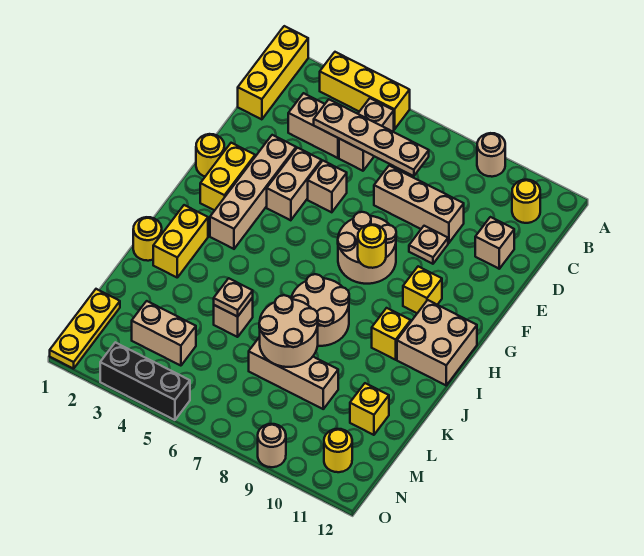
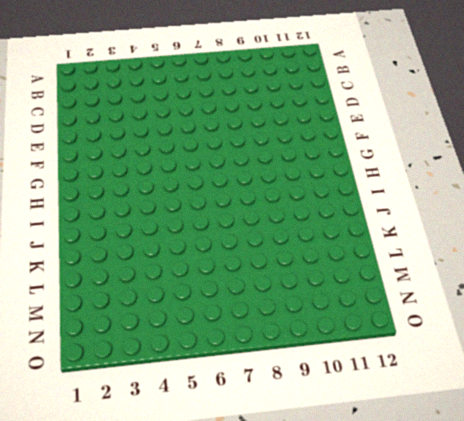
none -> yellow 1x3 brick [238,26,308,119]
none -> yellow 1x3 brick [320,52,410,129]
none -> tan 1x1 round brick [477,133,505,177]
none -> tan 1x2 brick [339,98,394,171]

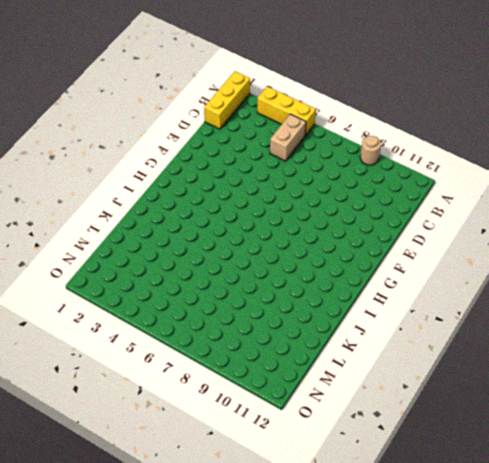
none -> yellow 1x1 round brick [512,180,540,223]
none -> tan 1x2 brick [288,93,339,158]
none -> tan 1x3 brick [374,166,464,243]
none -> tan 1x1 brick [475,217,514,269]

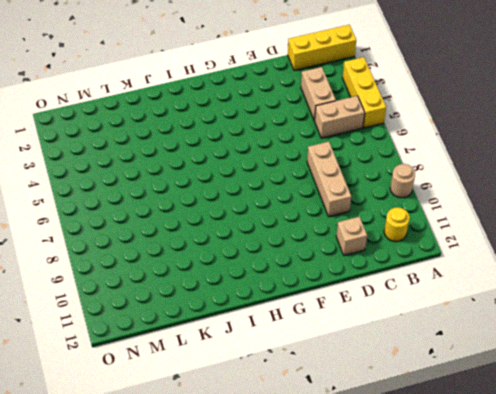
none -> tan 1x4 brick [210,135,296,249]
none -> tan 1x2 brick [267,148,321,220]
none -> tan 1x1 brick [308,161,347,212]
none -> tan 1x1 plate [409,226,448,264]

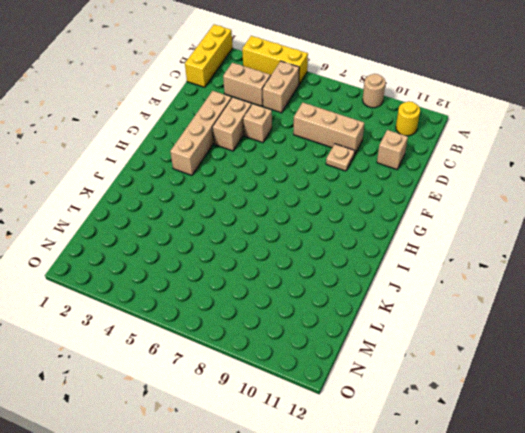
none -> yellow 1x1 round brick [196,134,224,176]
none -> yellow 1x2 brick [200,143,255,210]
none -> tan 2x2 round brick [338,212,396,284]
none -> yellow 1x1 brick [403,266,442,313]

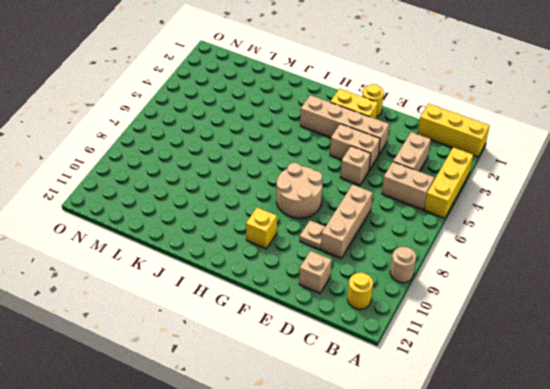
none -> tan 2x2 brick [397,300,477,385]
none -> yellow 1x2 brick [153,205,208,277]
none -> tan 2x2 round brick [291,274,349,346]
none -> yellow 1x1 brick [372,308,411,360]

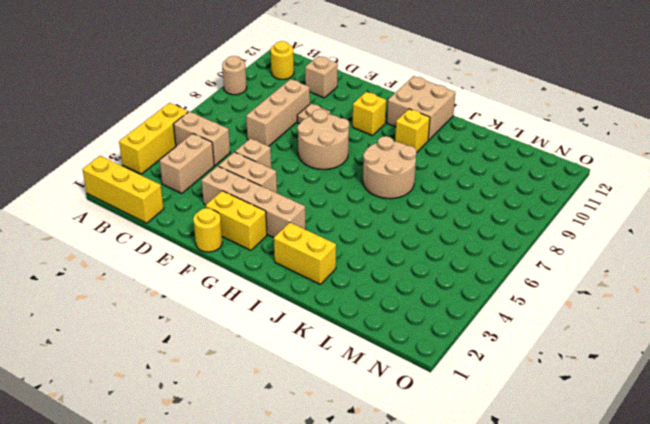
none -> yellow 1x1 round brick [133,217,162,261]
none -> tan 1x1 brick [214,298,253,337]
none -> tan 1x3 brick [249,337,338,409]
none -> yellow 1x1 brick [350,383,389,435]

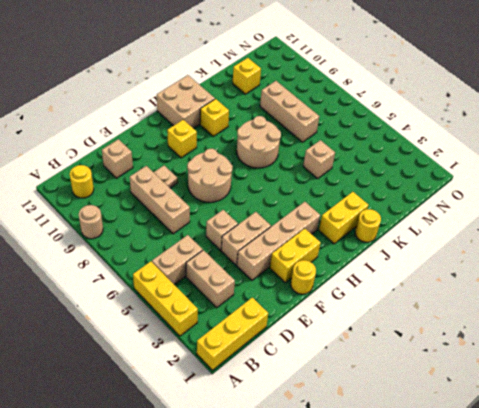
none -> yellow 1x3 plate [50,289,120,369]
none -> tan 1x2 brick [132,301,196,366]
none -> yellow 1x1 round brick [324,429,352,472]
none -> black 1x3 brick [100,342,190,420]

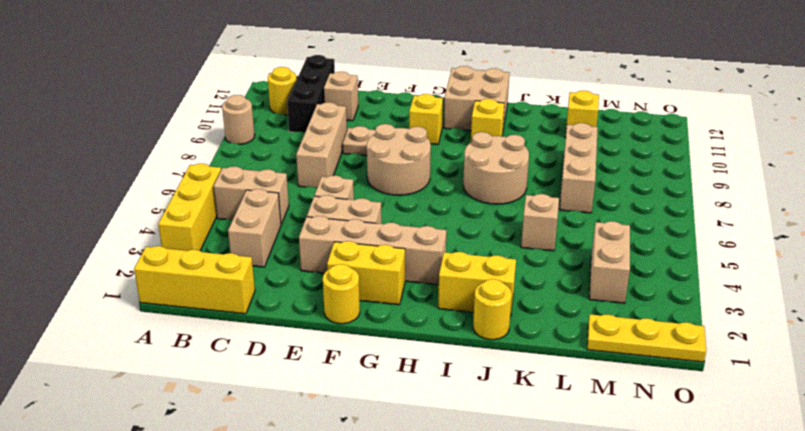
black 1x3 brick [287,55,335,132] -> black 1x3 brick moved to [100,342,190,420]
none -> yellow 1x1 round brick [324,429,352,472]
none -> tan 1x1 round brick [258,424,286,467]
none -> tan 1x4 plate [314,99,429,176]
none -> yellow 1x1 round brick [358,224,386,268]

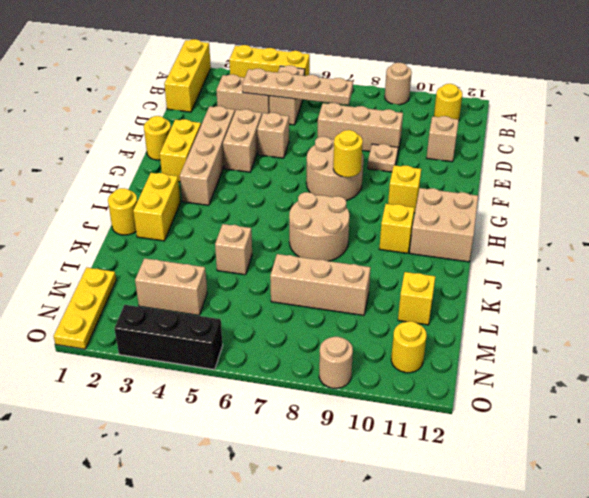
none -> tan 1x1 plate [214,278,253,317]
none -> tan 2x2 round brick [259,295,318,367]

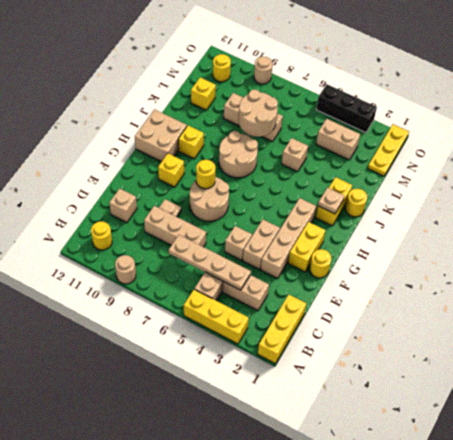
tan 1x1 plate [318,188,344,214] -> tan 1x1 plate moved to [214,278,253,317]

